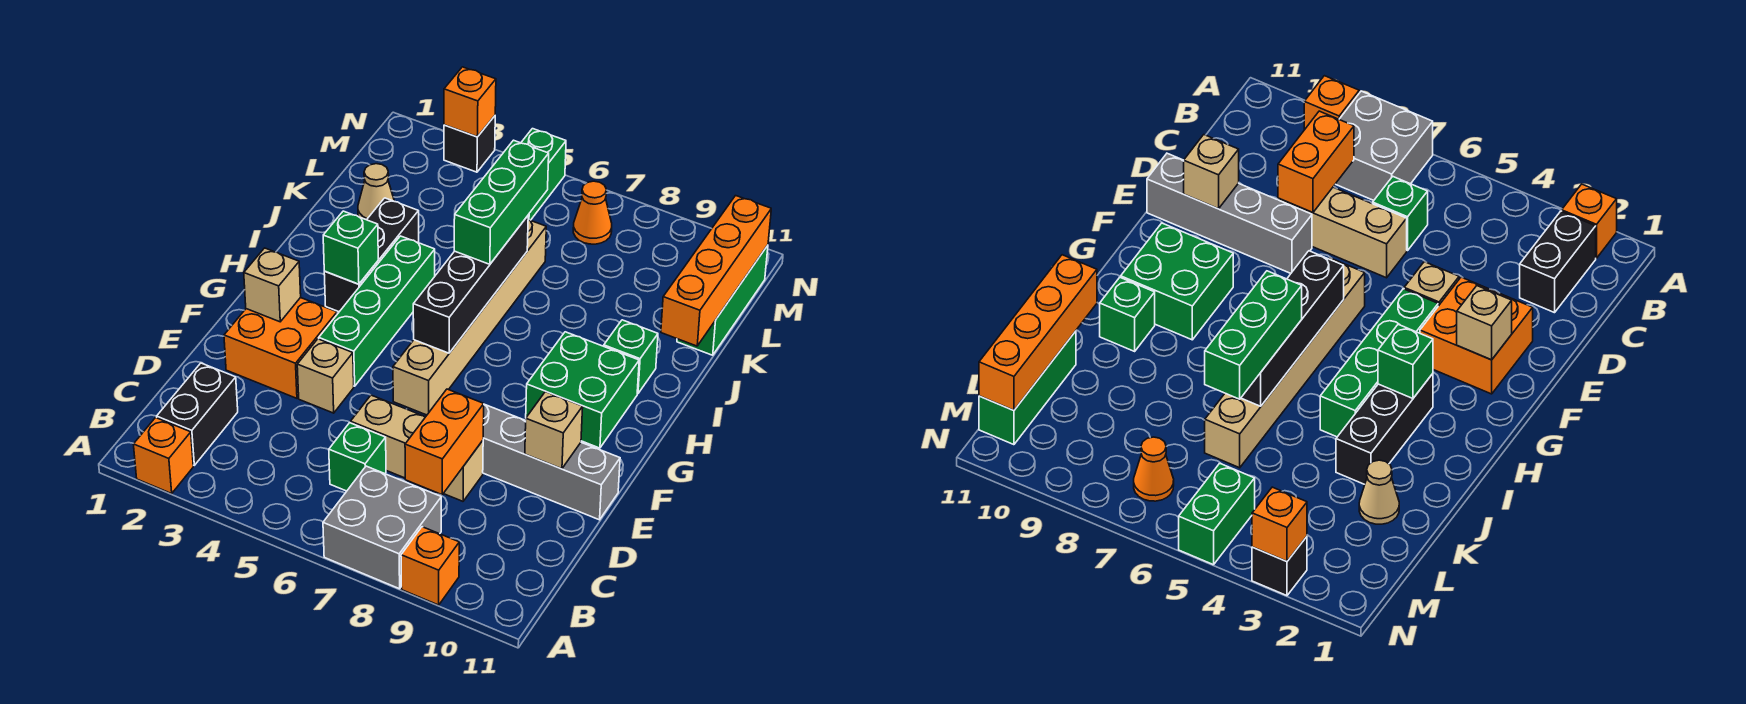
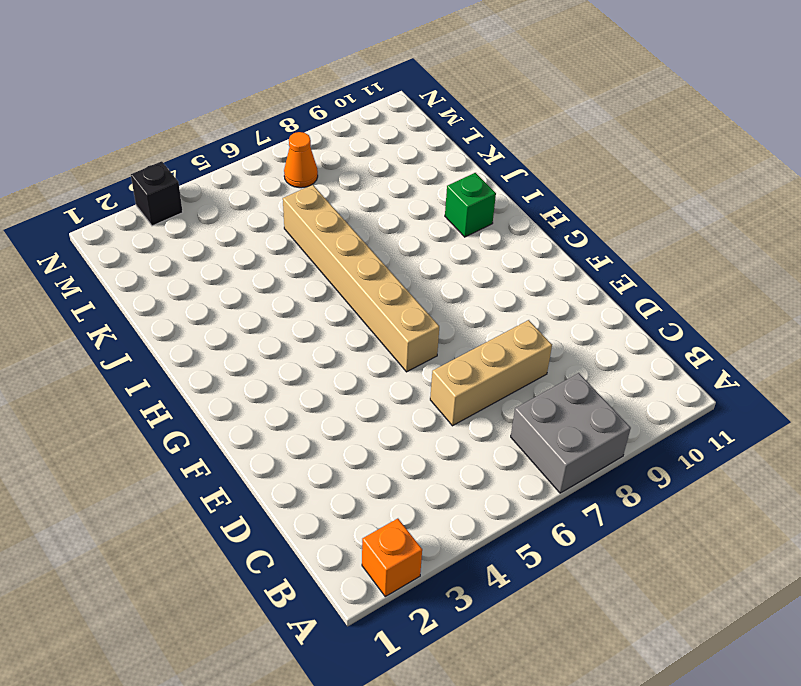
none -> orange 1x1 brick [401,527,459,605]
none -> black 1x2 brick [157,363,238,465]
none -> green 1x1 brick [329,423,386,491]

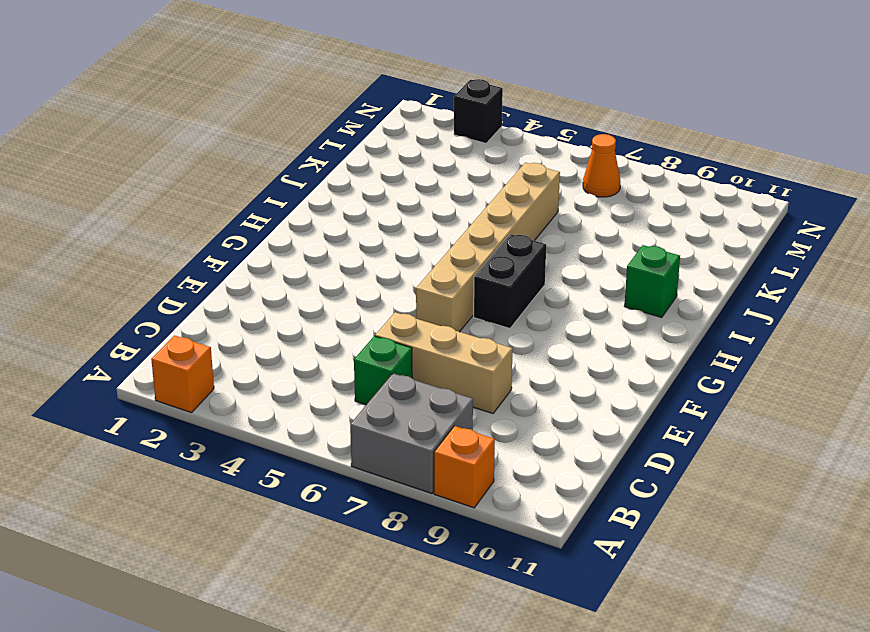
black 1x2 brick [474,234,546,328] -> black 1x2 brick moved to [157,363,238,465]
none -> orange 2x2 brick [224,298,337,398]
none -> tan 1x1 brick [297,339,354,413]
none -> grey 1x4 brick [483,404,620,520]

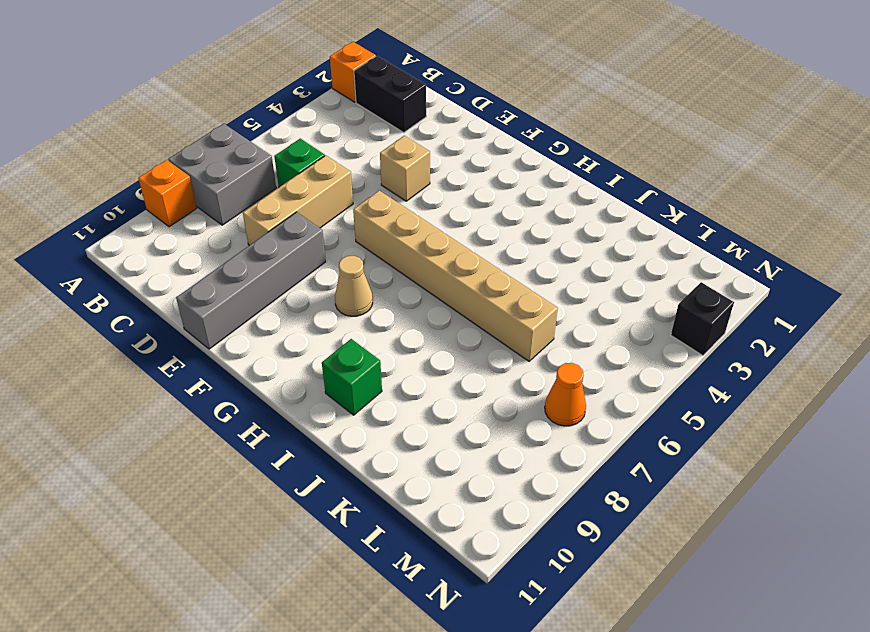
tan 1x1 cone [335,256,373,316] -> tan 1x1 cone moved to [358,164,394,220]
none -> orange 2x2 brick [224,298,337,398]
none -> green 1x4 brick [319,236,435,386]
none -> green 2x2 brick [526,332,639,448]

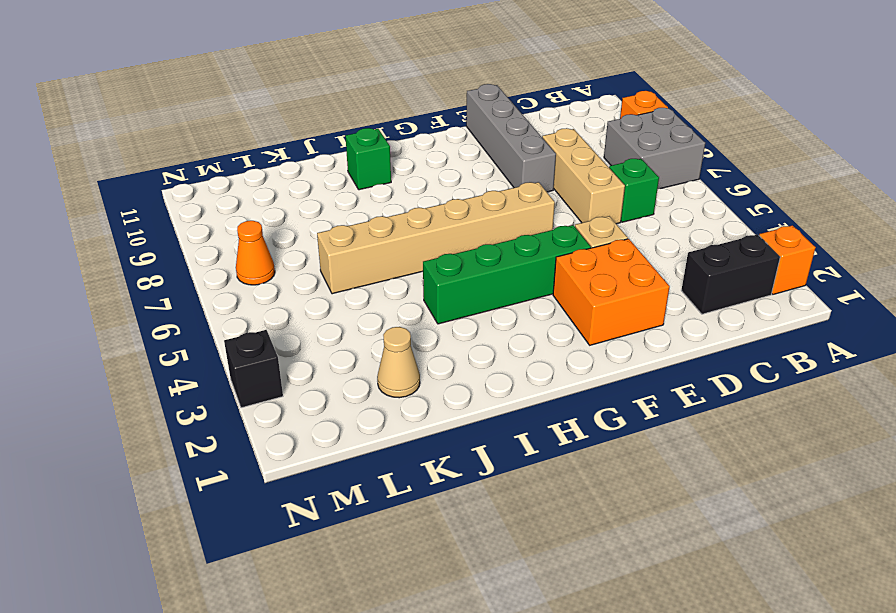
none -> green 2x2 brick [526,332,639,448]
none -> black 1x3 brick [324,198,419,312]
none -> green 1x3 brick [677,245,768,355]

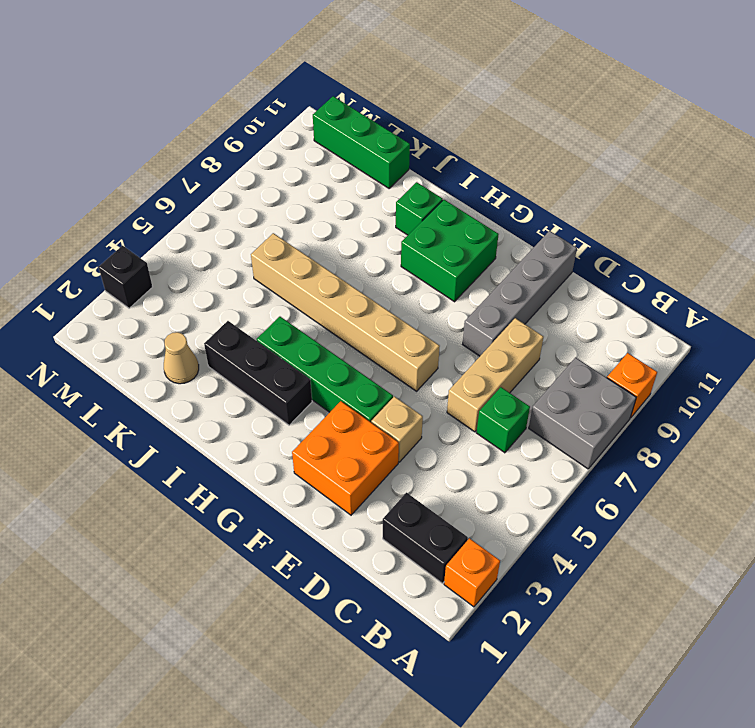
none -> green 1x2 brick [521,129,566,220]
none -> orange 1x1 cone [573,181,612,244]
none -> orange 1x2 brick [405,389,484,495]

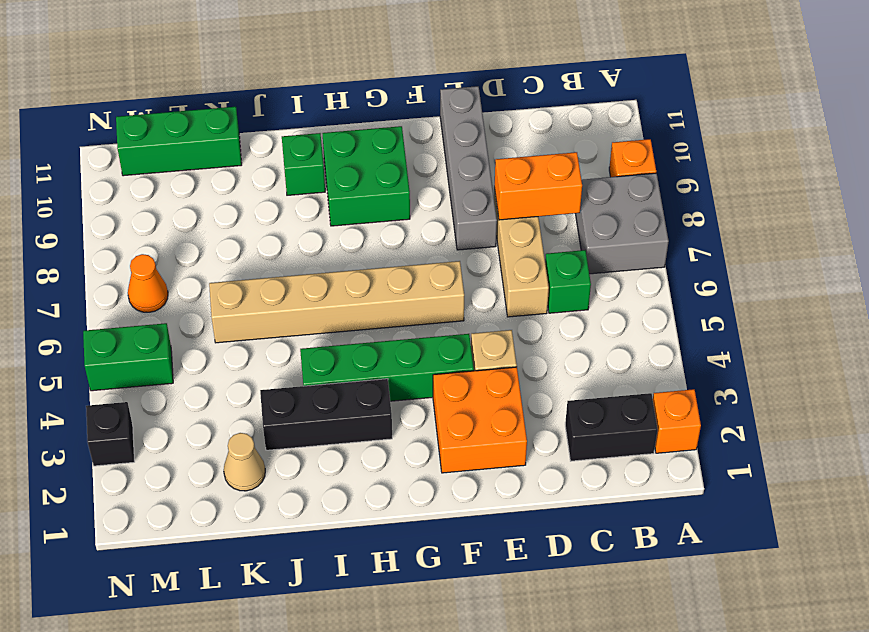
none -> tan 1x1 brick [525,392,583,469]
none -> tan 1x1 brick [244,248,301,322]
none -> black 1x4 brick [413,216,528,353]

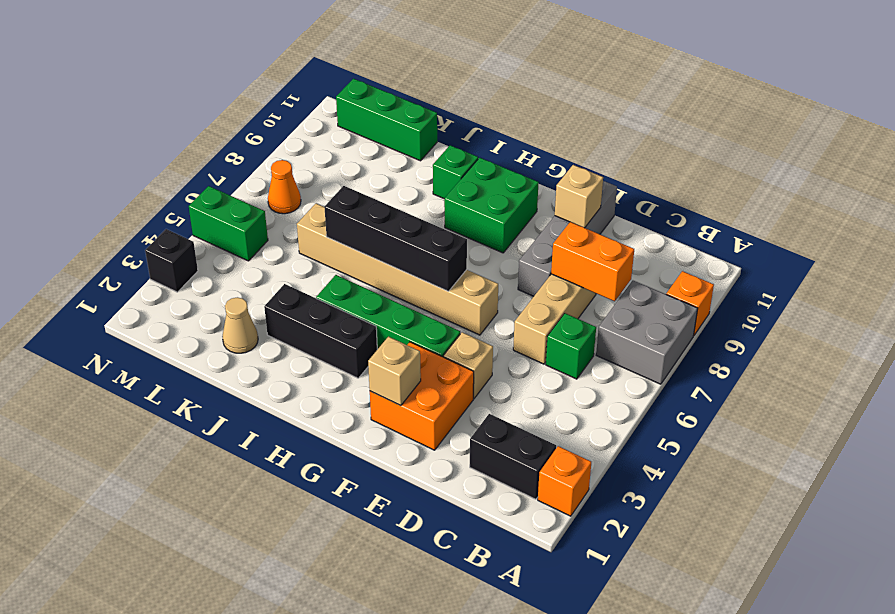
none -> green 1x1 brick [323,211,378,284]
none -> orange 1x4 brick [661,196,771,346]
none -> orange 1x1 brick [444,67,496,137]

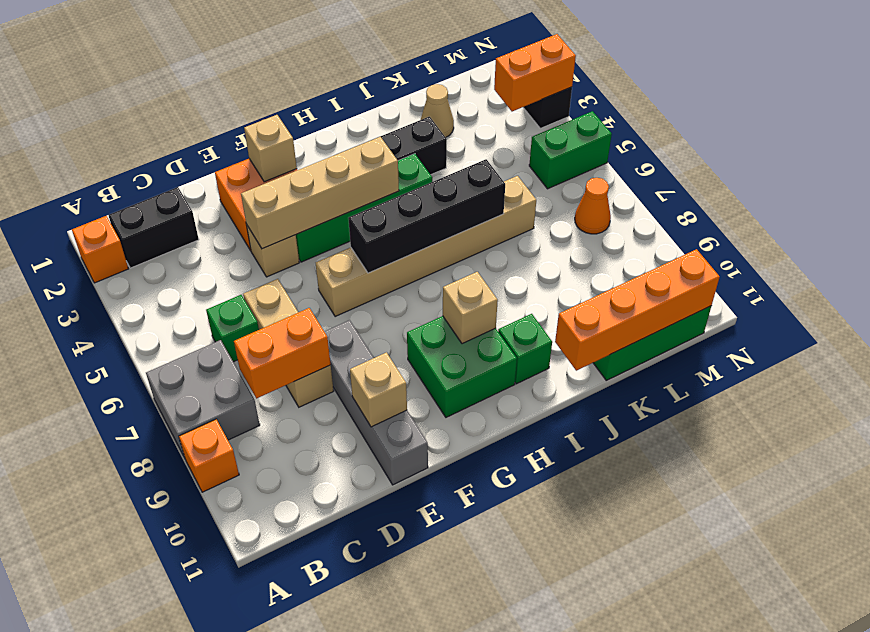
tan 1x4 brick [241,137,399,249] -> none
tan 1x1 brick [443,272,498,344] -> none
orange 1x2 brick [494,34,576,111] -> orange 1x1 brick [444,67,496,137]
none -> green 1x1 brick [323,211,378,284]
none -> green 1x3 brick [454,140,549,264]

